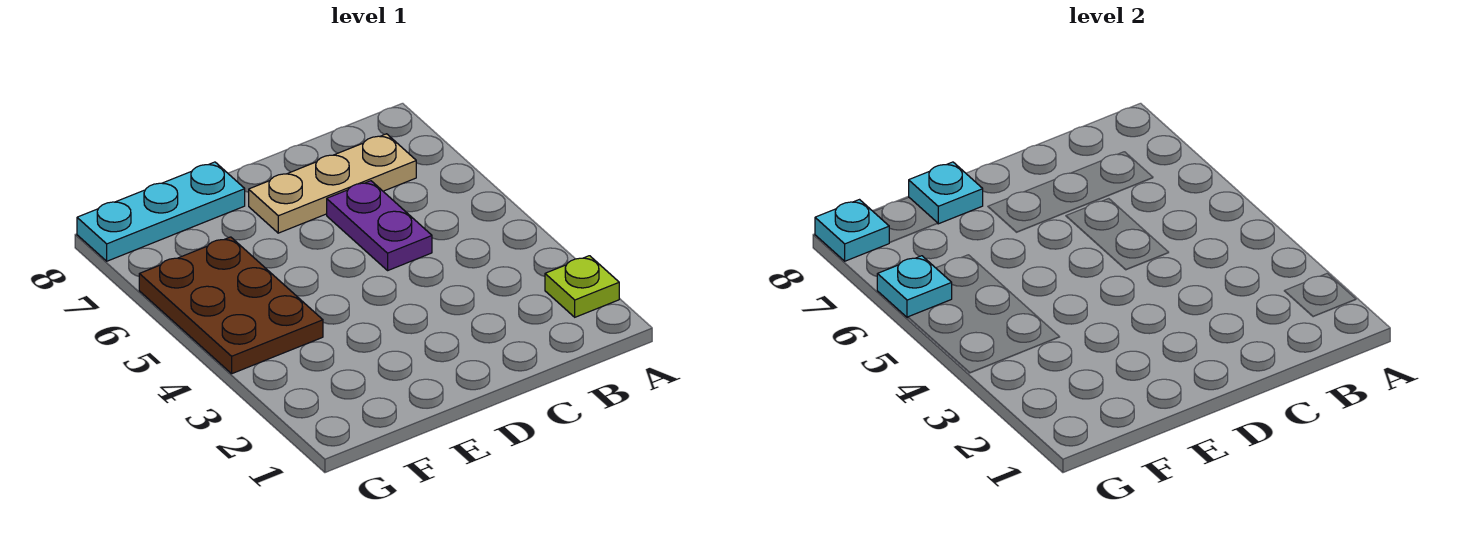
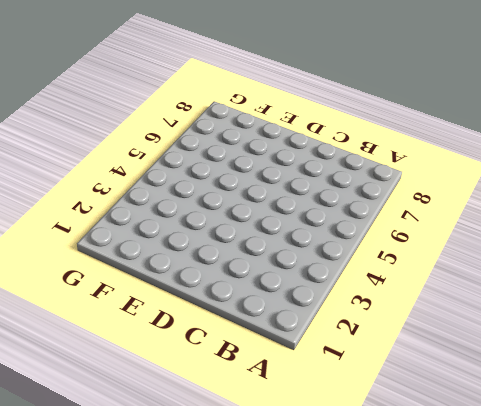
none -> lime 1x1 plate [545,256,619,317]
none -> tan 1x3 plate [249,134,416,233]

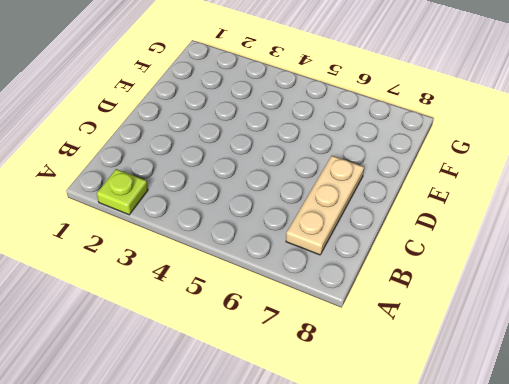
none -> purple 1x2 plate [327,181,432,270]
none -> cyan 1x3 plate [77,162,245,261]

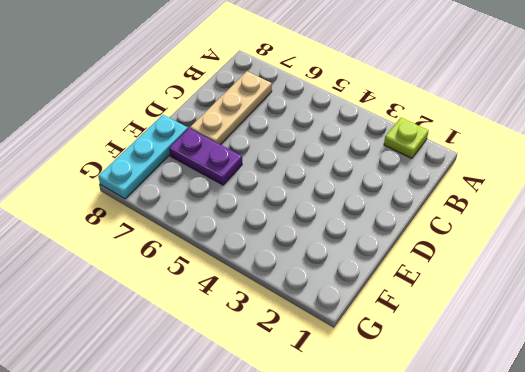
purple 1x2 plate [169,128,242,185] -> purple 1x2 plate moved to [327,181,432,270]
none -> brown 2x3 plate [139,237,323,374]
none -> cyan 1x1 plate [909,162,983,224]

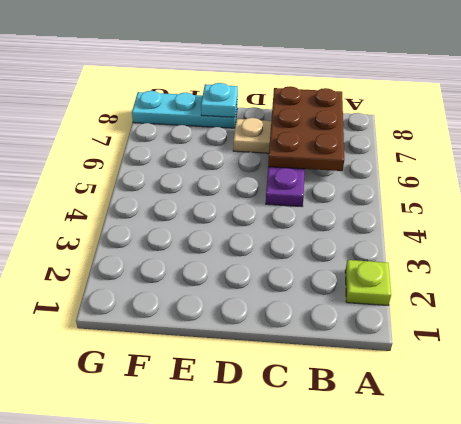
brown 2x3 plate [268,86,344,171] -> brown 2x3 plate moved to [139,237,323,374]
none -> cyan 1x1 plate [877,256,952,318]
none -> cyan 1x1 plate [815,200,889,261]

